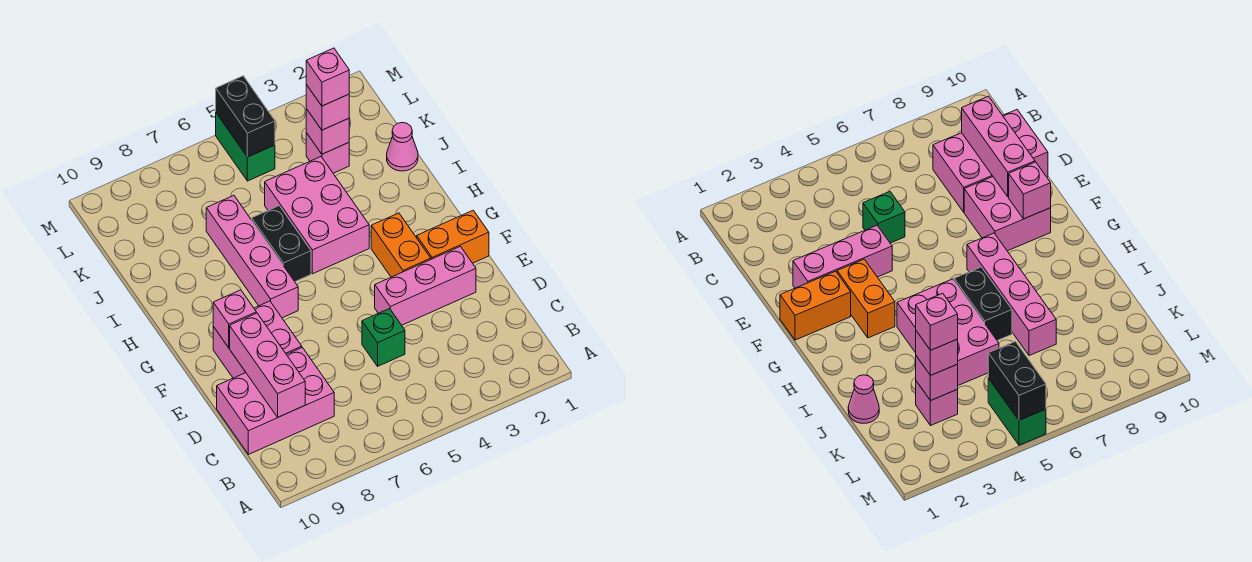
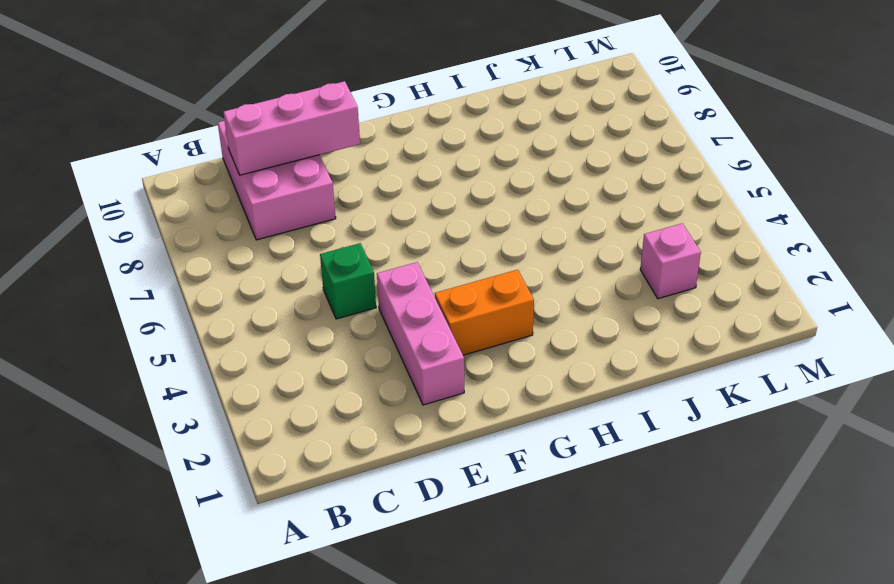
none -> pink 2x2 brick [213,301,302,378]
none -> orange 1x2 brick [417,210,489,263]
none -> pink 1x4 brick [206,195,298,318]

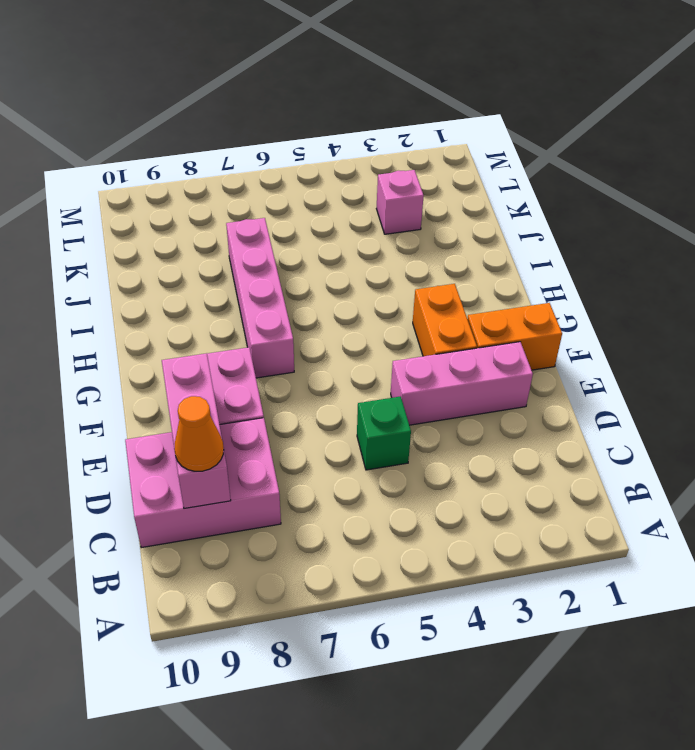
orange 1x1 cone [174,396,224,471] -> none
none -> pink 2x3 brick [265,157,369,274]
none -> black 1x2 brick [252,206,311,282]
none -> pink 1x1 cone [387,122,418,171]

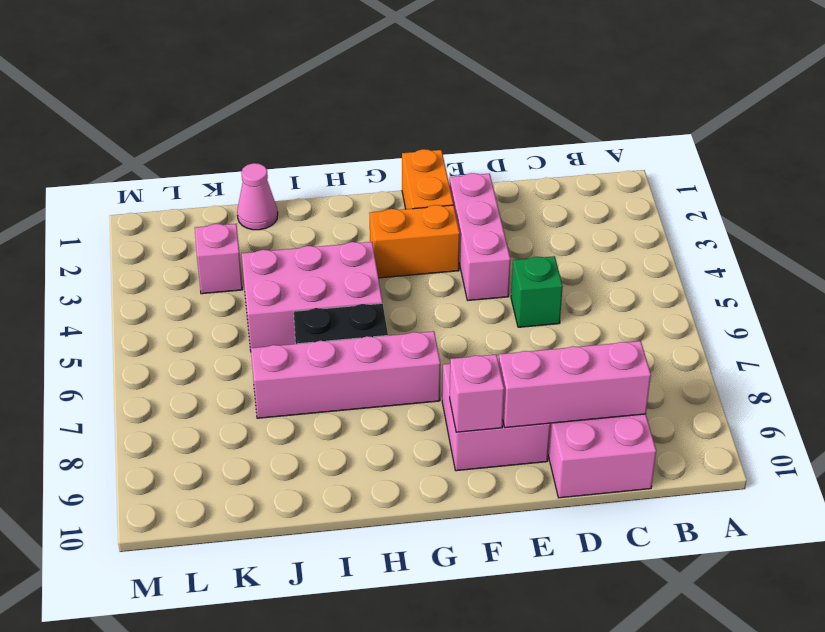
none -> green 1x2 brick [216,113,275,181]
none -> pink 1x1 brick [306,109,349,154]
none -> black 1x2 brick [216,76,275,157]

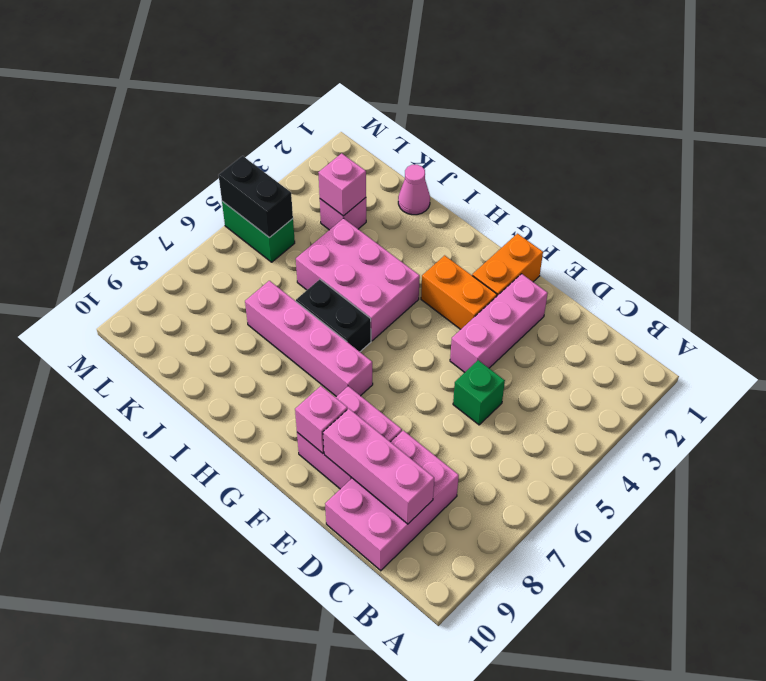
none -> pink 1x1 brick [306,85,349,130]
none -> pink 1x1 brick [306,48,349,106]

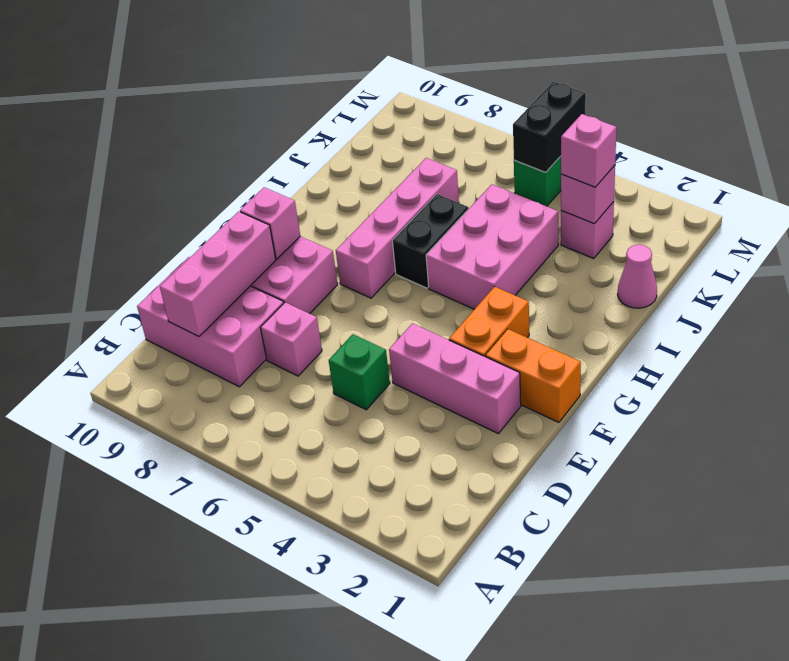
pink 1x1 brick [261,302,322,376] -> pink 1x1 brick moved to [306,48,349,106]

